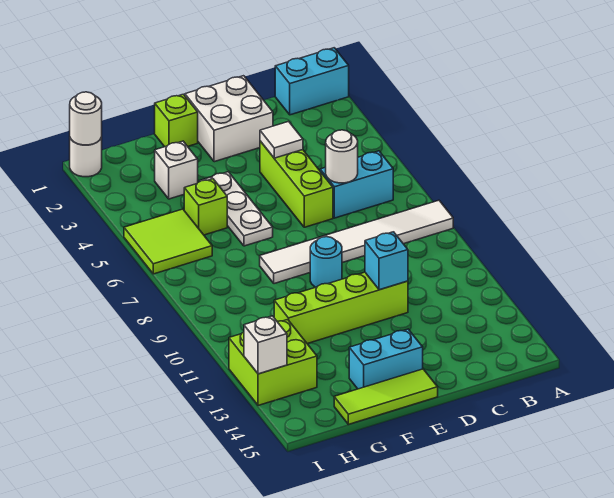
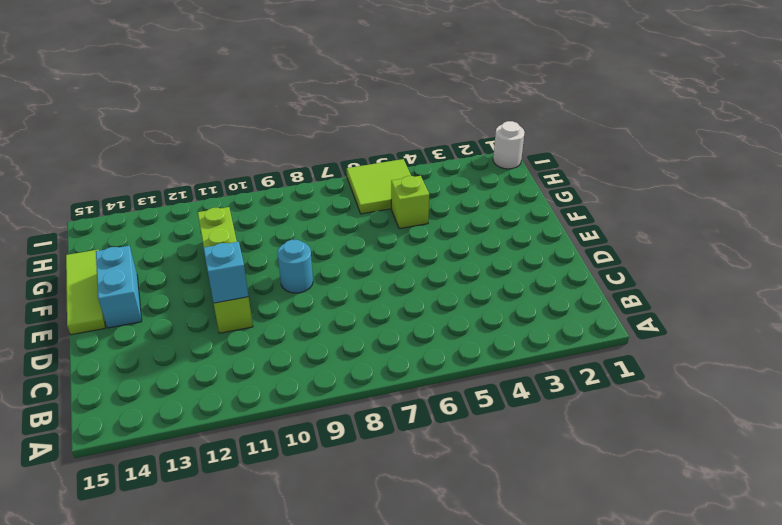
none -> cyan 1x2 brick [275,48,349,115]
none -> white 1x6 tile [260,200,453,284]
none -> cyan 1x2 brick [320,151,393,218]

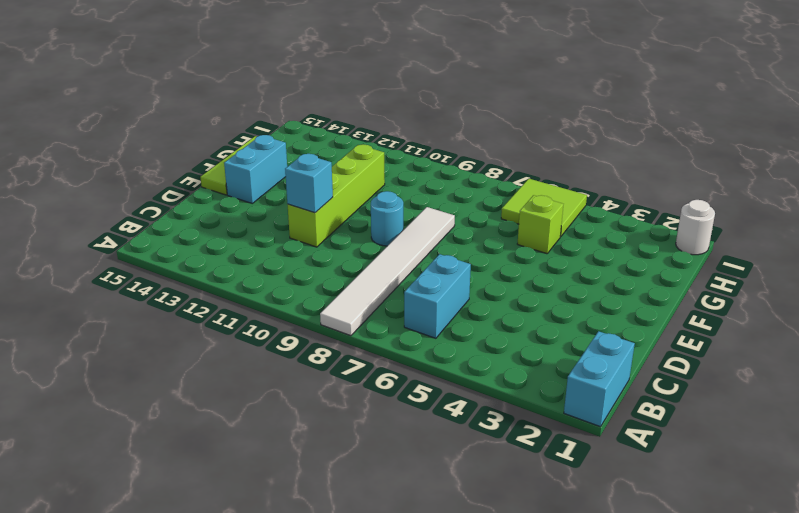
none -> white 2x2 brick [185,76,273,162]
none -> lime 1x3 brick [260,141,333,227]
none -> lime 1x1 brick [155,94,198,147]

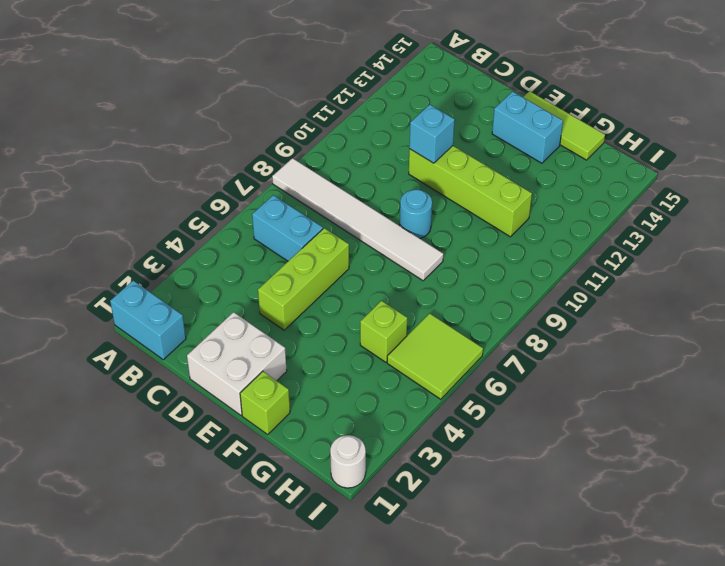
none -> white 1x3 plate [200,172,273,246]
none -> white 1x1 brick [155,141,198,199]
none -> lime 2x2 brick [229,320,317,405]

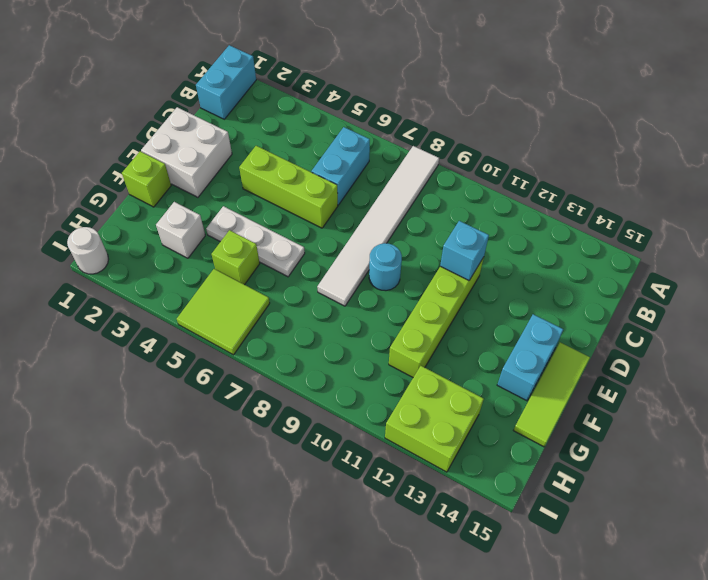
none -> white 1x1 round brick [326,130,358,183]
none -> white 1x1 tile [260,121,303,158]
none -> white 1x1 round brick [70,92,102,145]

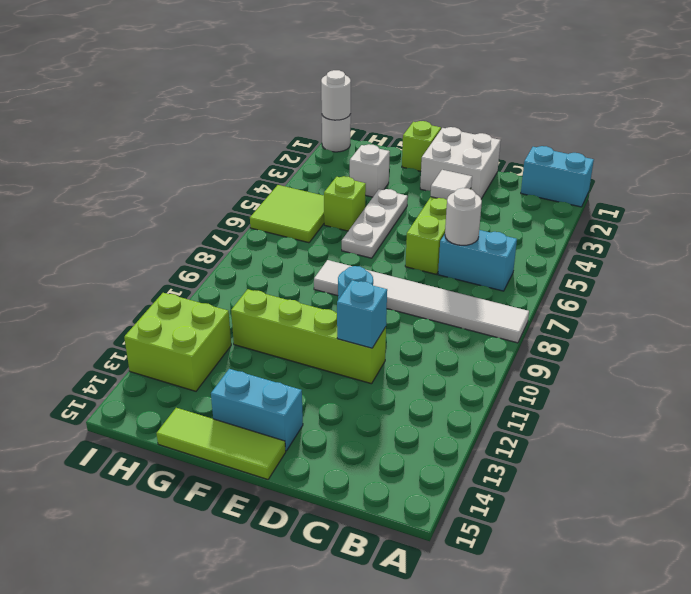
none -> white 1x1 brick [244,316,287,374]

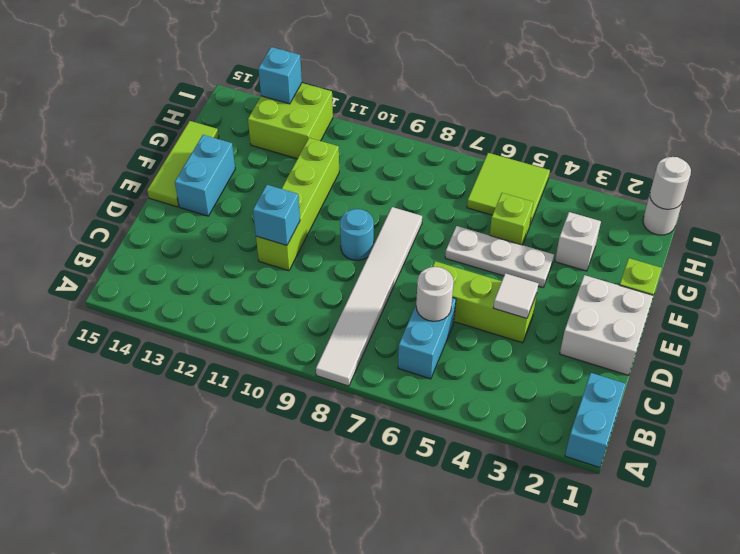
cyan 1x1 brick [258,47,302,104] -> white 1x1 brick [244,316,287,374]

